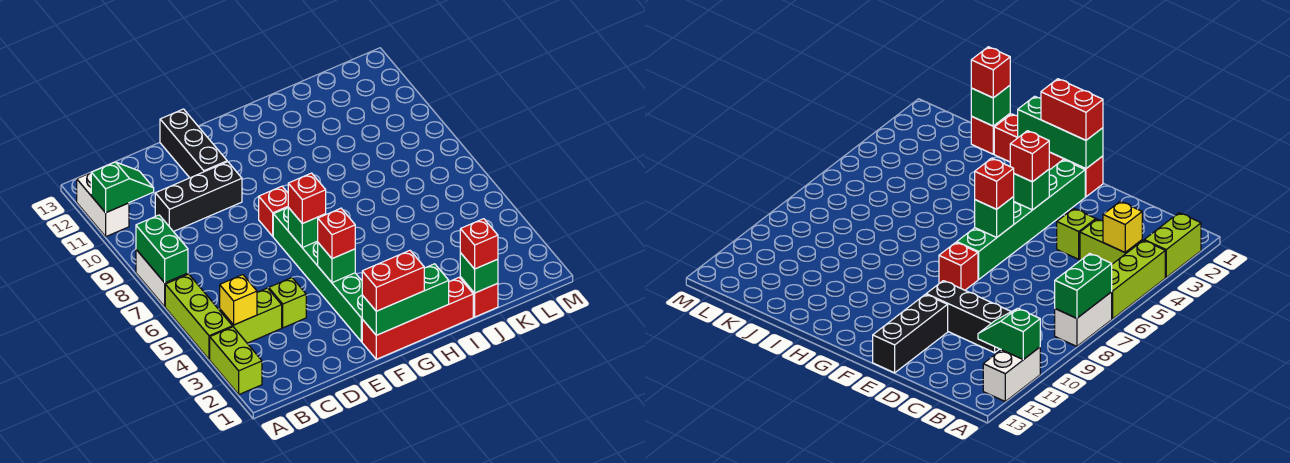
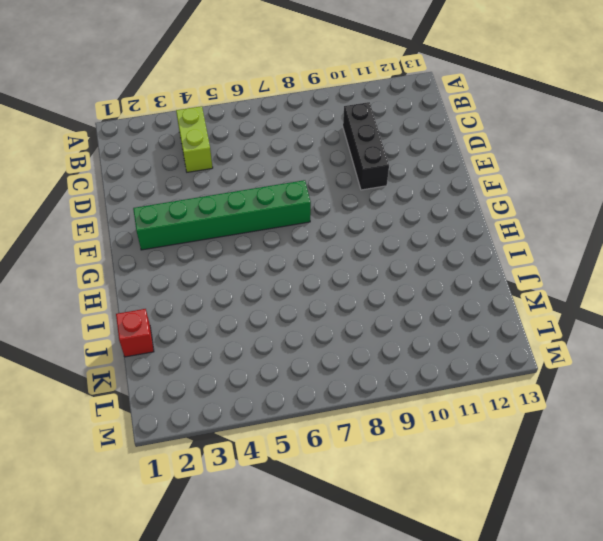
none -> lime 1x2 brick [210,327,262,394]
none -> lime 1x3 brick [165,274,232,360]
none -> white 1x2 brick [136,250,188,307]

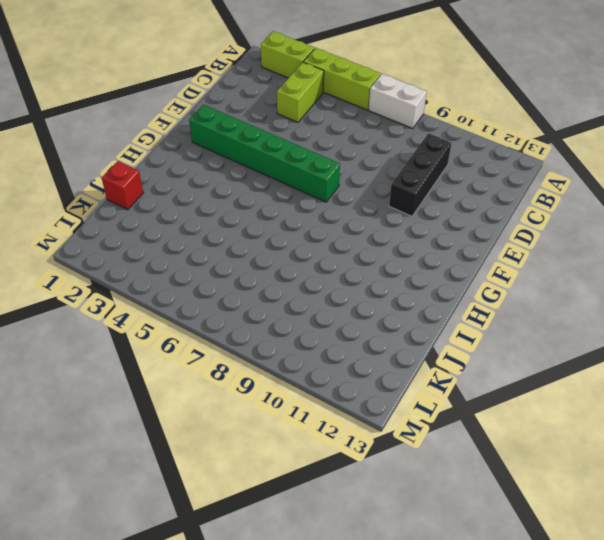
none -> white 1x2 brick [77,173,129,236]
none -> lime 1x1 brick [269,278,306,328]
none -> black 1x3 brick [160,109,227,178]

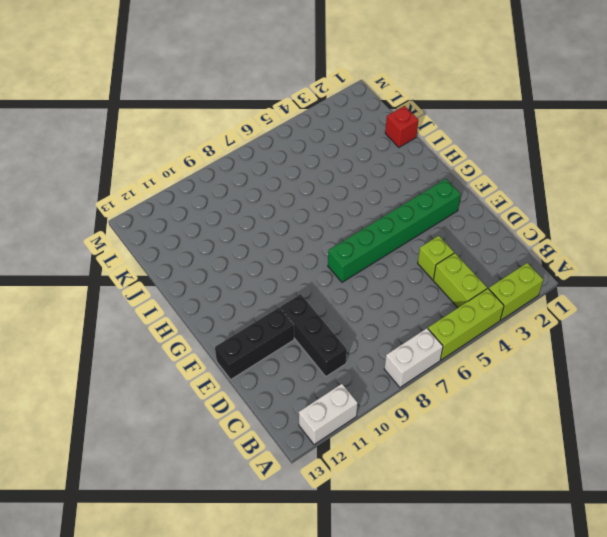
none -> red 1x4 brick [362,277,473,359]
none -> red 1x1 brick [259,186,288,236]
none -> green 1x2 brick [136,215,188,283]

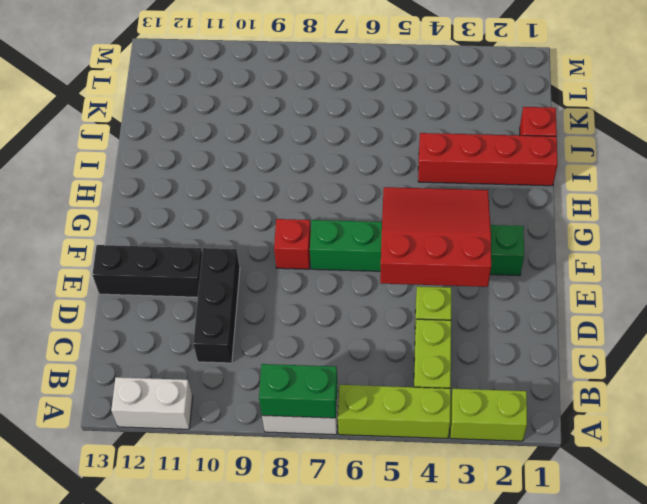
red 3x3 slope [380,187,491,287] -> green 1x1 brick [318,243,355,283]
red 1x4 brick [418,133,558,186] -> red 1x4 brick turned to [362,277,473,359]
none -> green 1x2 slope [91,162,154,213]
none -> yellow 1x1 brick [220,275,257,325]
none -> green 1x3 brick [362,264,449,335]

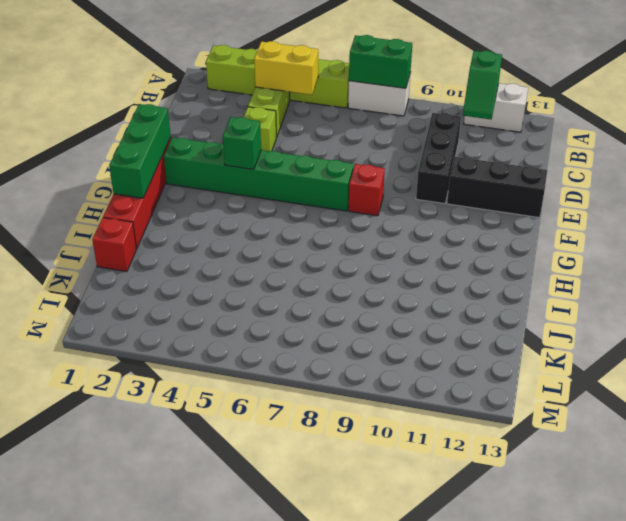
yellow 1x2 brick [254,41,318,95] -> yellow 1x1 brick [220,275,257,325]
none -> green 1x1 brick [288,208,326,248]
none -> green 1x1 brick [460,253,498,293]
none -> red 1x2 brick [362,250,424,311]

